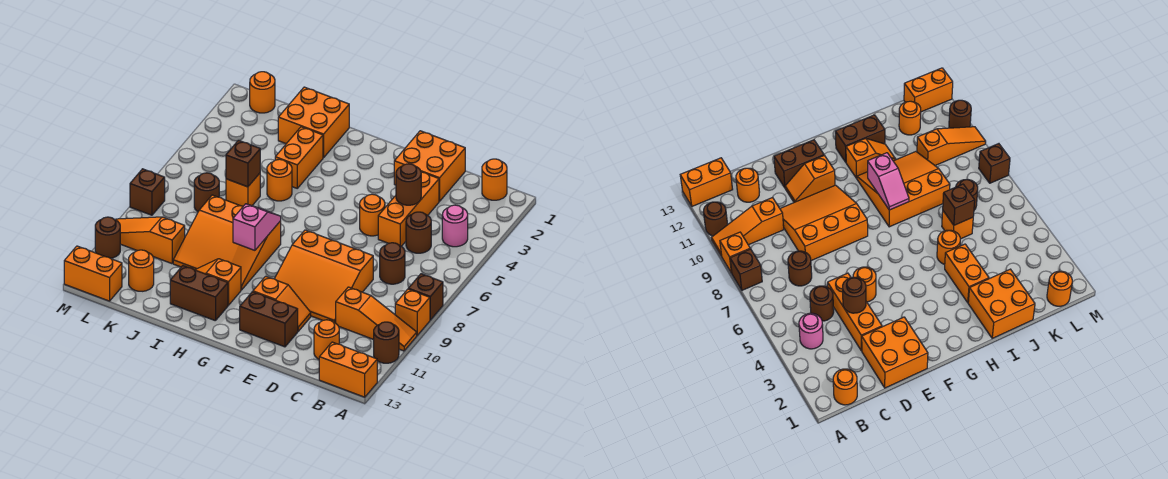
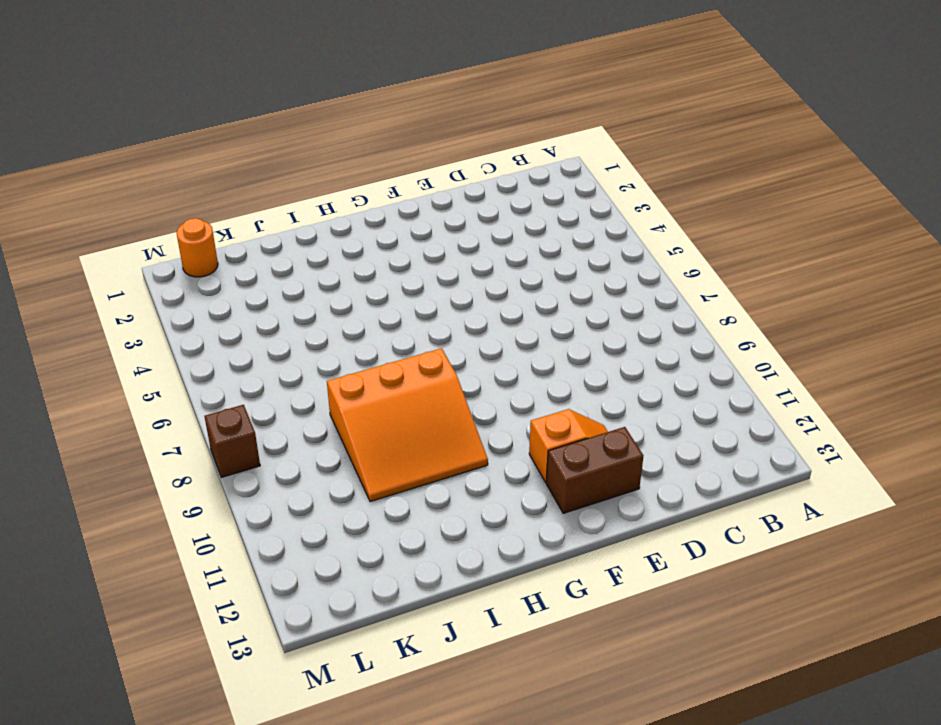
none -> brown 1x1 brick [408,274,443,320]
none -> orange 1x1 brick [395,289,430,335]
none -> orange 1x3 slope [336,287,417,351]
none -> brown 1x1 round brick [374,322,399,363]

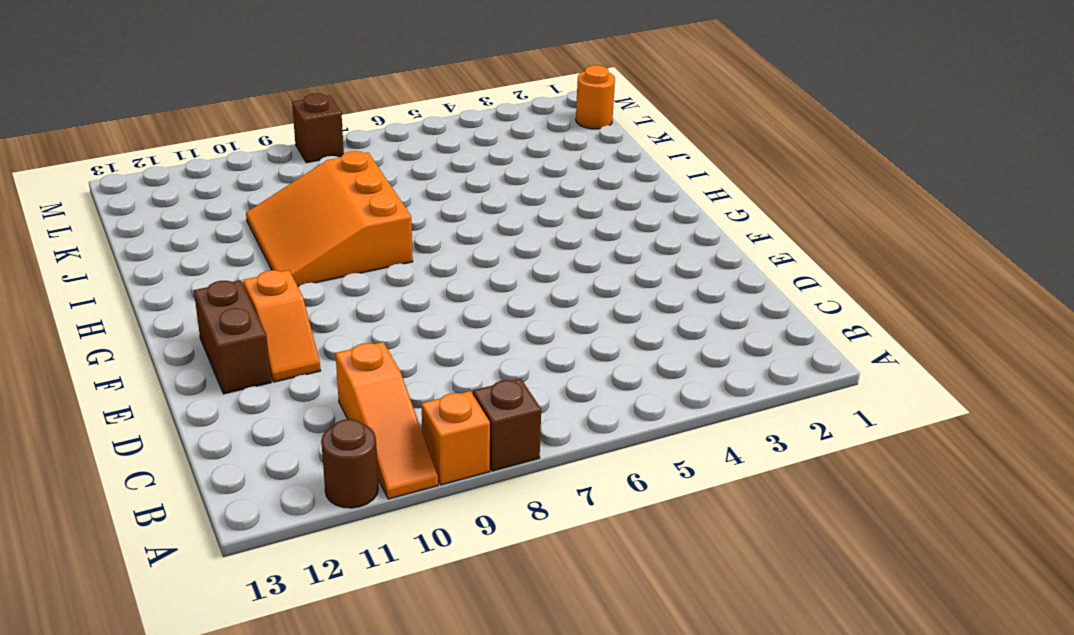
none -> orange 1x2 brick [319,342,377,397]
none -> orange 1x1 round brick [482,159,507,200]
none -> pink 1x1 round brick [442,205,468,247]
none -> brown 1x1 round brick [406,212,431,253]

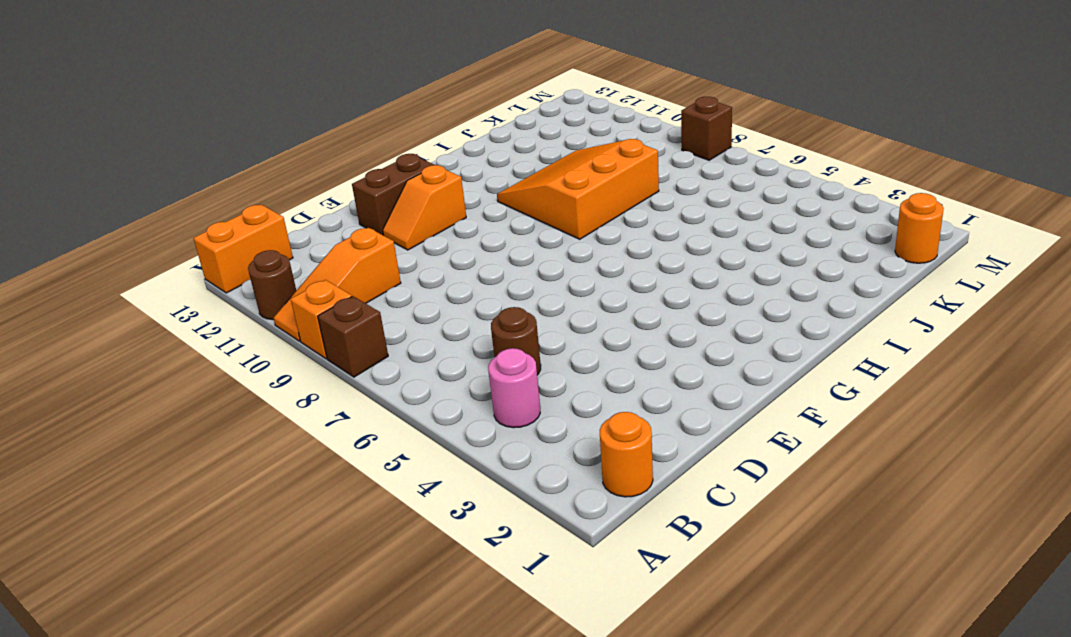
none -> brown 1x1 round brick [380,243,405,284]
none -> orange 1x1 round brick [314,320,339,359]
none -> orange 2x2 brick [394,131,465,201]
none -> orange 1x3 brick [378,172,439,246]

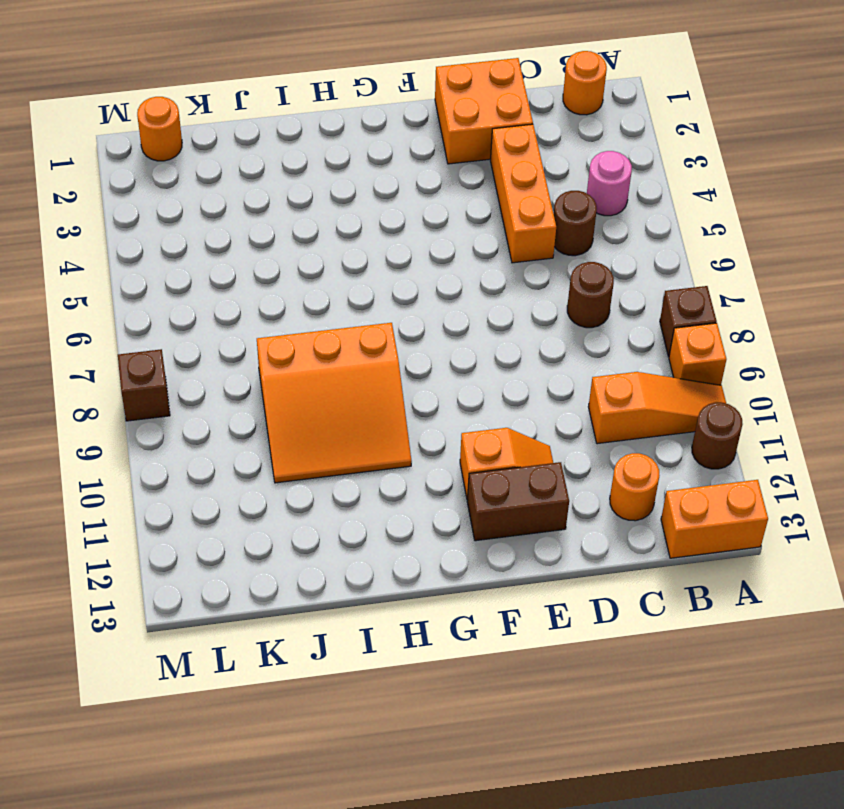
none -> orange 3x3 slope [275,230,373,323]
none -> orange 1x1 round brick [360,194,385,236]
none -> orange 1x2 slope [196,259,241,305]
none -> brown 1x2 brick [170,266,228,321]

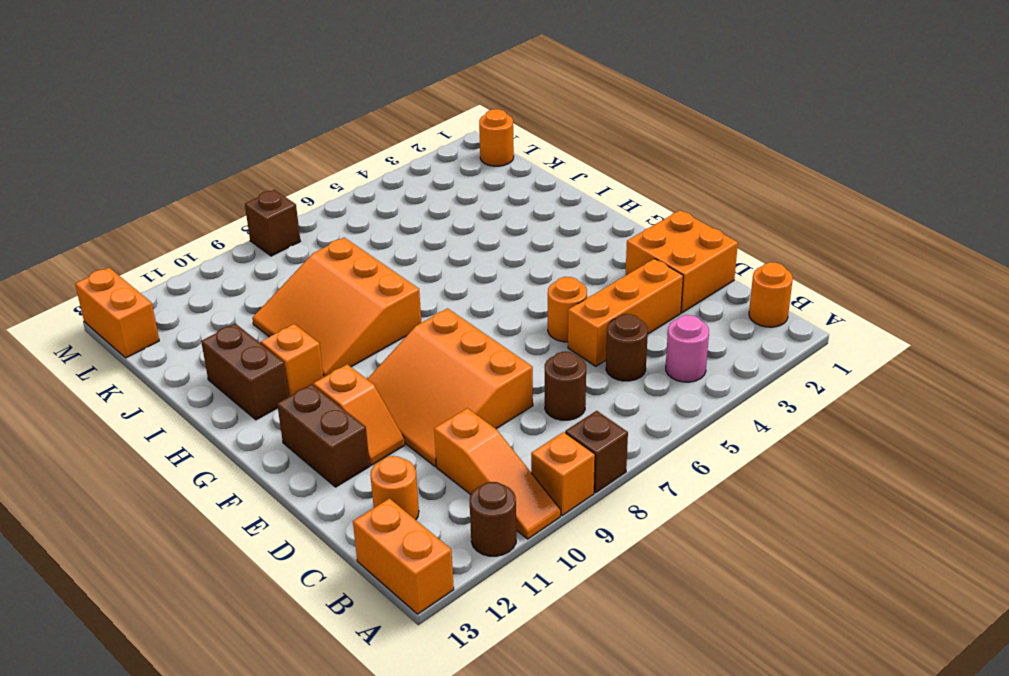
none -> orange 2x2 brick [278,87,349,158]
none -> orange 1x2 brick [275,127,323,188]
none -> orange 1x1 round brick [267,159,292,201]
none -> orange 1x1 brick [226,173,260,206]

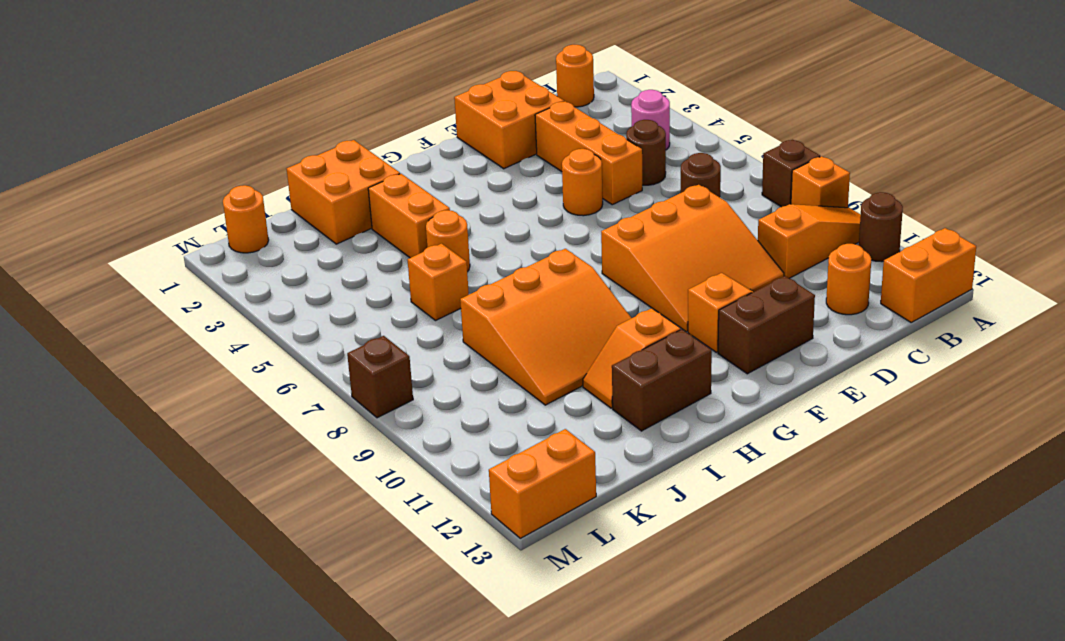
none -> brown 1x1 round brick [194,173,219,212]
none -> orange 1x3 slope [116,217,185,264]
none -> orange 1x1 round brick [129,250,154,291]
none -> brown 1x1 round brick [95,217,120,258]

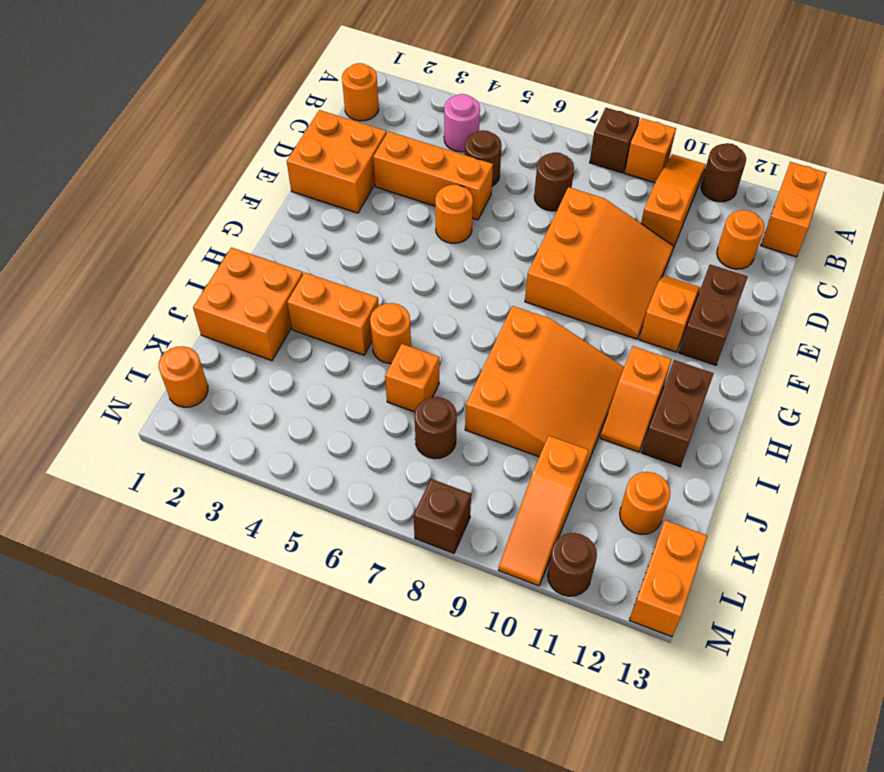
none -> brown 1x1 round brick [396,164,421,205]
none -> pink 1x2 slope [233,204,281,250]
none -> brown 1x1 brick [226,140,260,187]

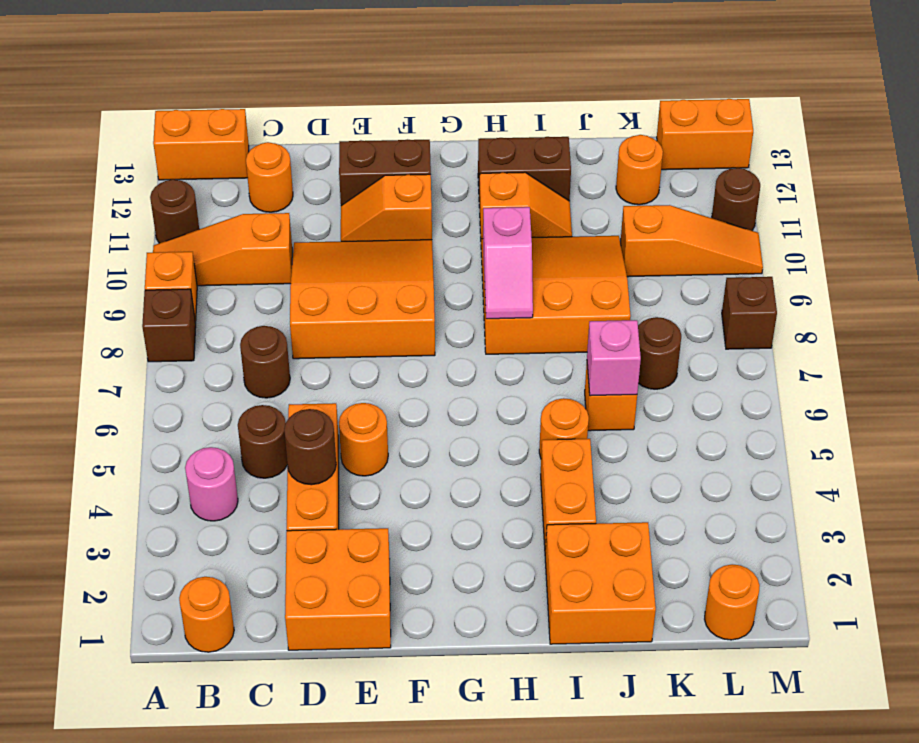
pink 1x1 brick [587,320,641,396] -> brown 1x1 brick [226,140,260,187]

